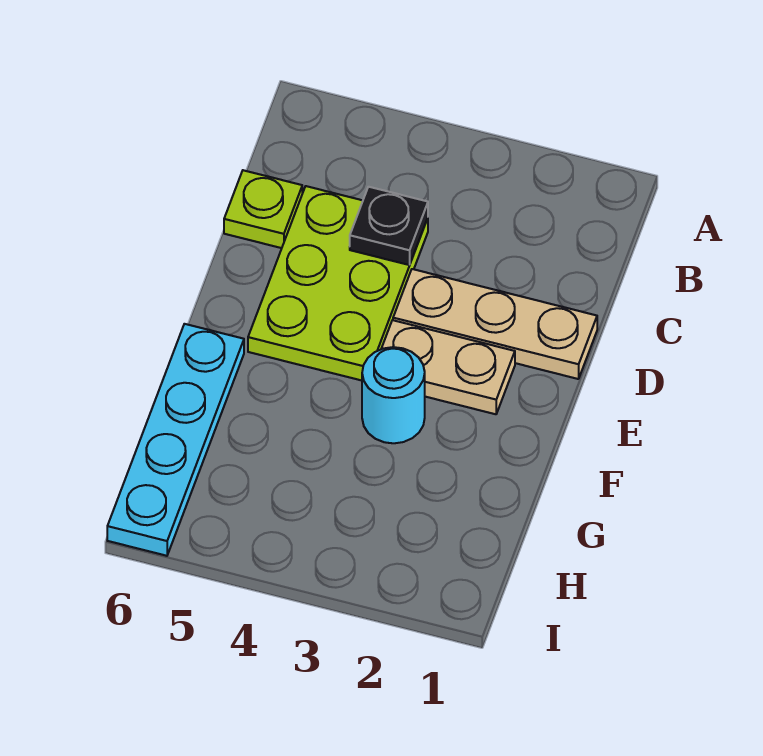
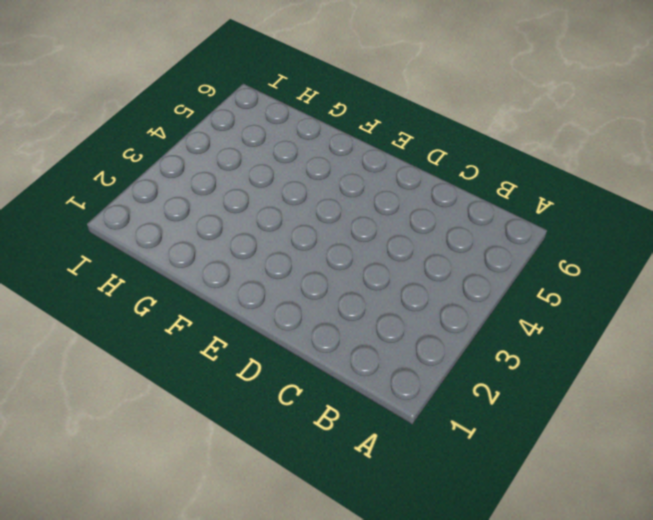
none -> lime 2x3 plate [248,186,428,381]
none -> lime 1x1 plate [224,170,302,248]

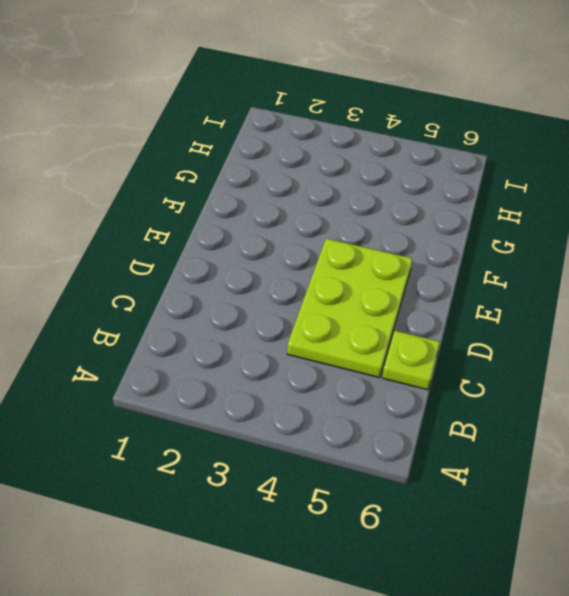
none -> tan 1x3 plate [393,269,597,379]
none -> tan 1x2 plate [381,320,515,414]

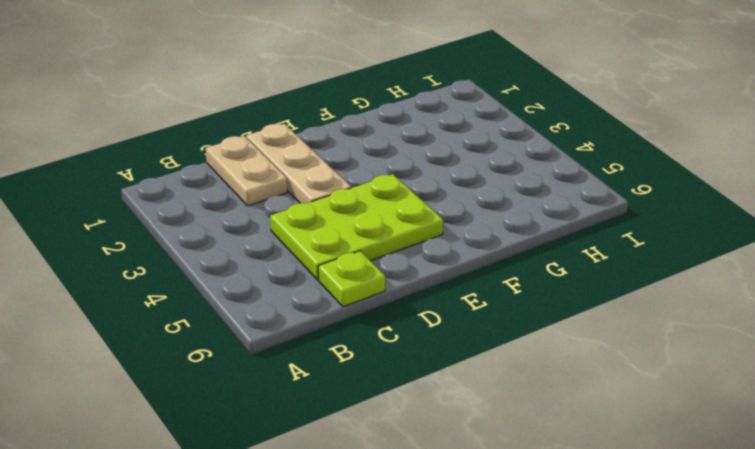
tan 1x2 plate [206,136,287,206] -> tan 1x2 plate moved to [381,320,515,414]
none -> cyan 1x1 round brick [362,347,425,443]
none -> cyan 1x4 plate [107,324,244,556]

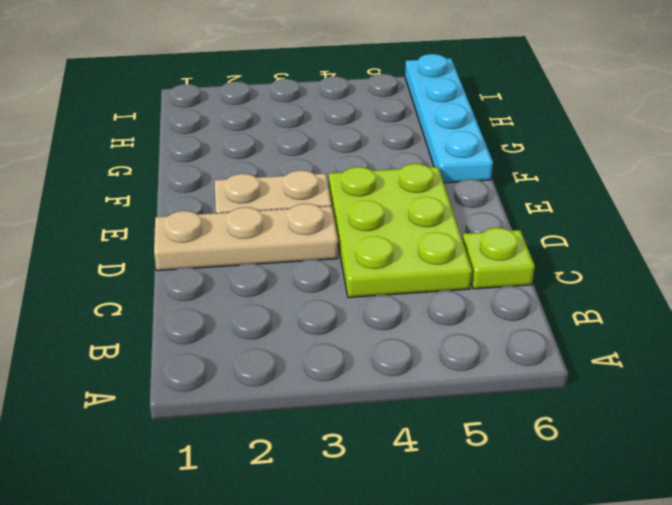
none -> cyan 1x1 round brick [362,347,425,443]
none -> black 1x1 plate [350,187,428,265]

